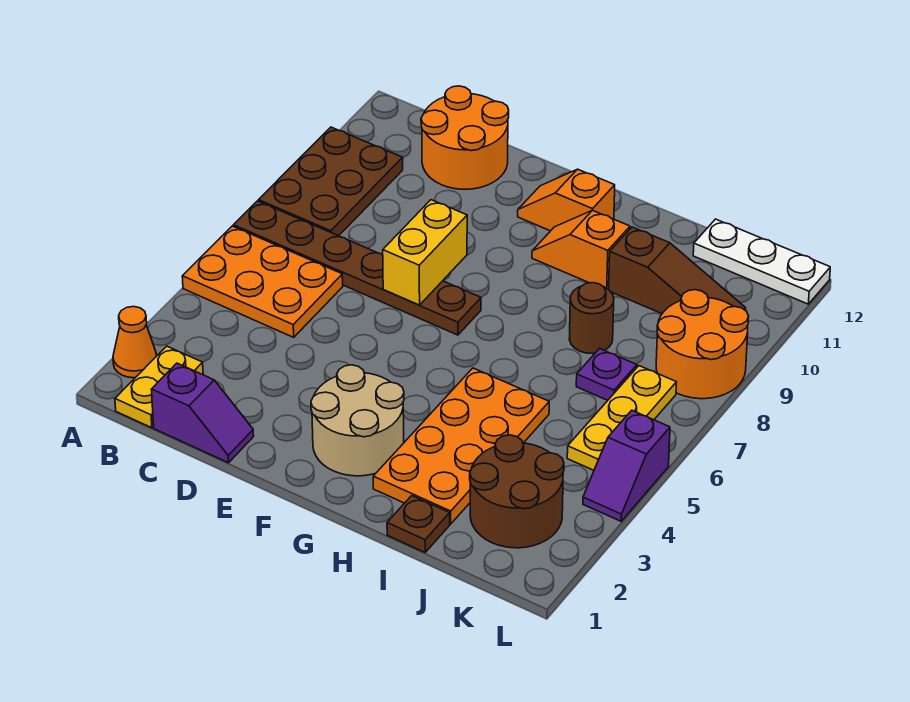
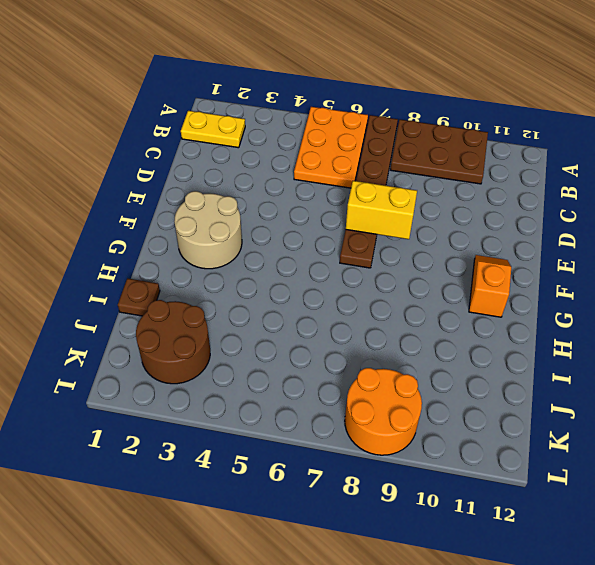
none -> orange 1x1 cone [113,306,157,378]
none -> purple 1x2 slope [151,363,254,463]
none -> orange 2x2 round brick [421,86,509,189]

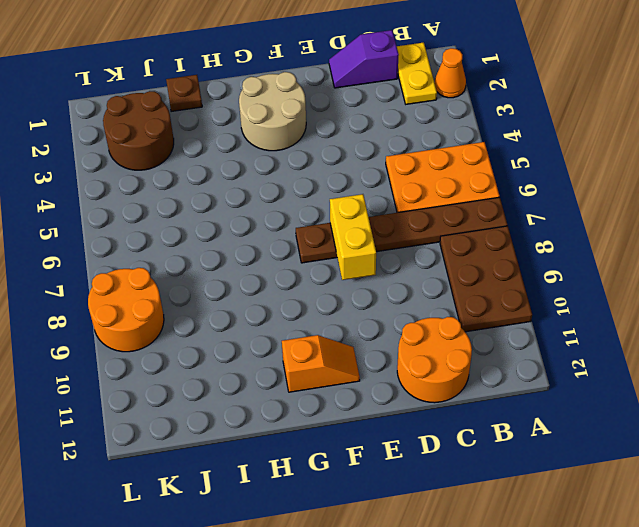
none -> orange 1x2 slope [532,210,630,289]
none -> orange 2x4 plate [373,368,549,524]
none -> brown 1x1 round brick [569,283,614,354]

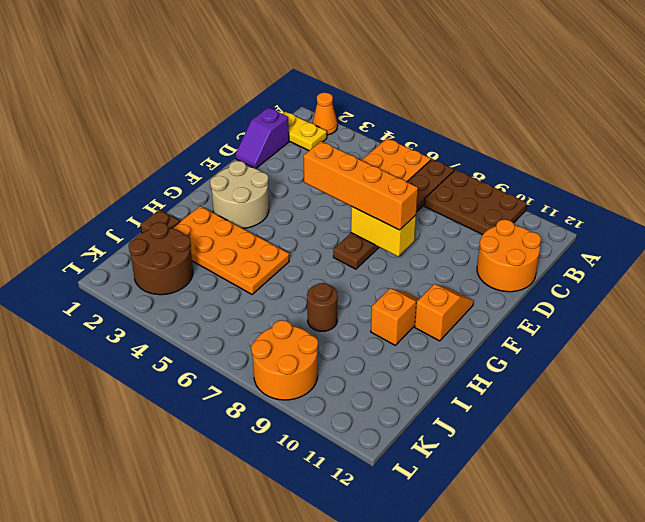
orange 1x4 brick [304,141,418,230] -> none
none -> brown 1x3 slope [609,227,746,314]
none -> purple 1x1 plate [576,349,637,400]
none -> white 1x3 plate [693,219,830,304]

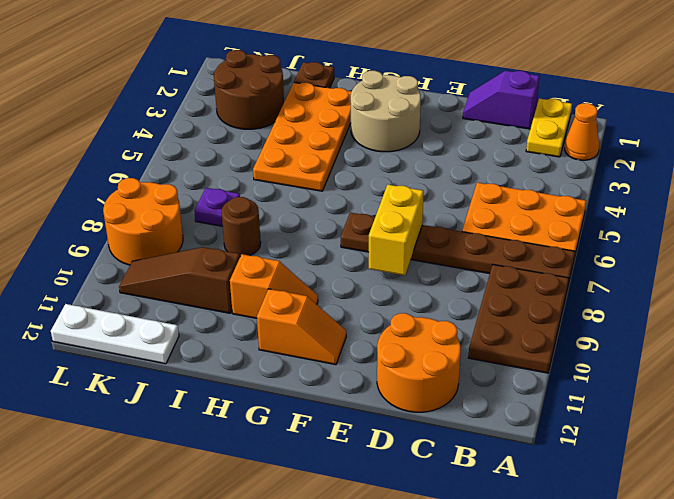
none -> yellow 1x3 plate [567,366,677,470]
none -> purple 1x2 slope [583,410,670,521]

